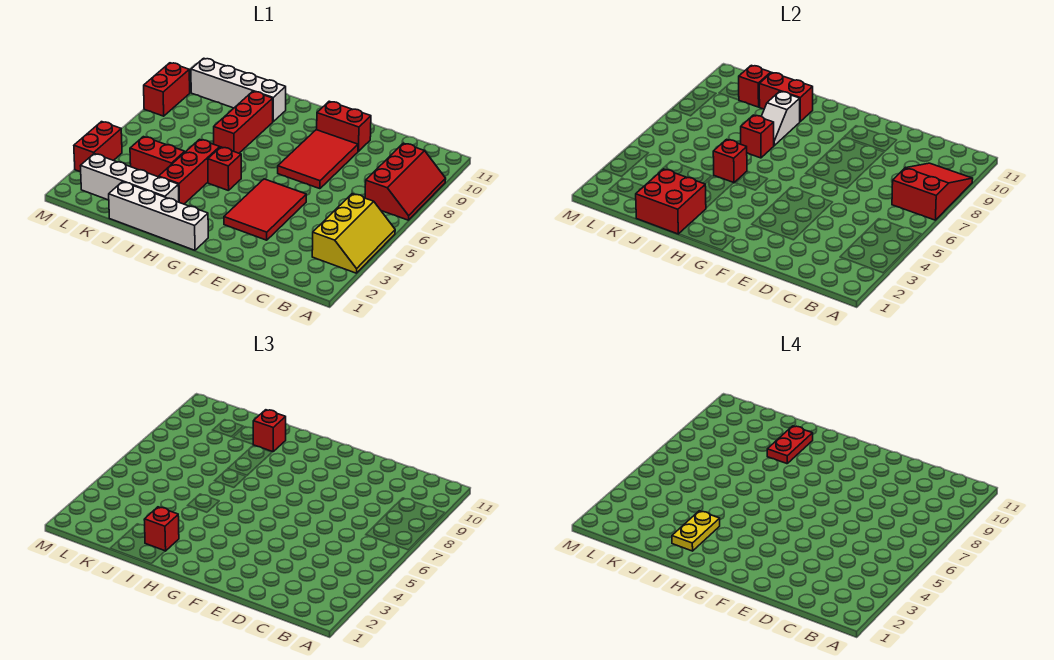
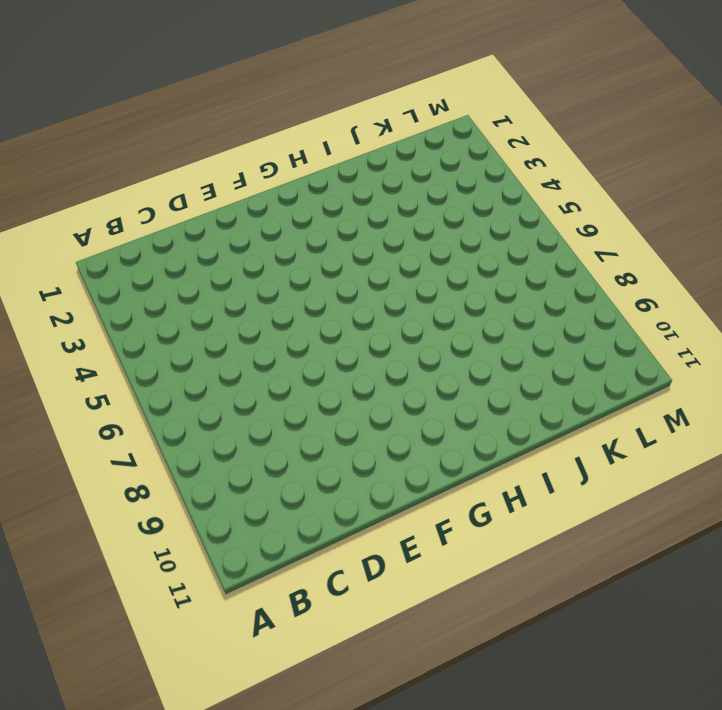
none -> yellow 2x3 slope [312,194,395,273]
none -> red 2x3 slope [365,143,446,220]
none -> red 2x3 tile [224,179,306,240]

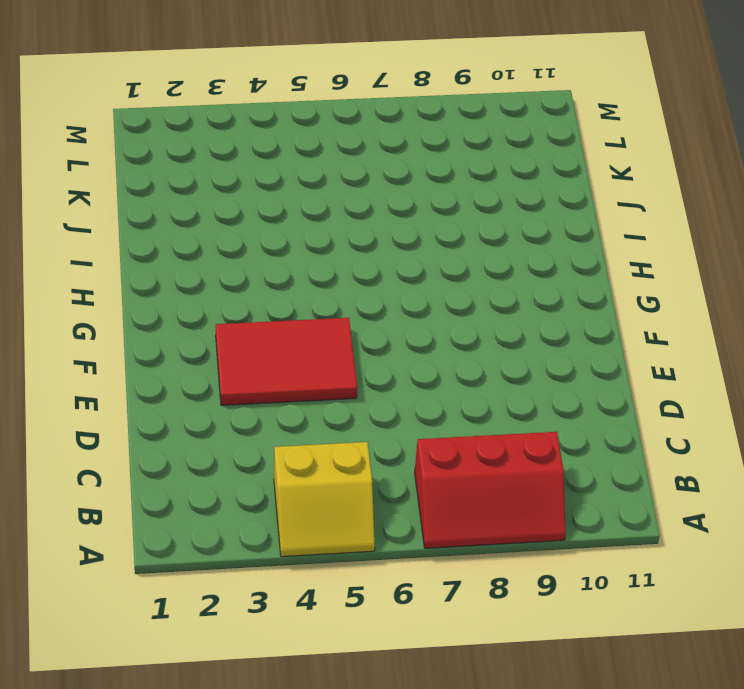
yellow 2x2 slope [274,442,375,557] -> yellow 2x3 slope [312,194,395,273]
none -> red 2x3 tile [278,130,358,189]
none -> red 1x2 brick [317,101,371,151]
none -> white 1x4 brick [109,182,208,250]

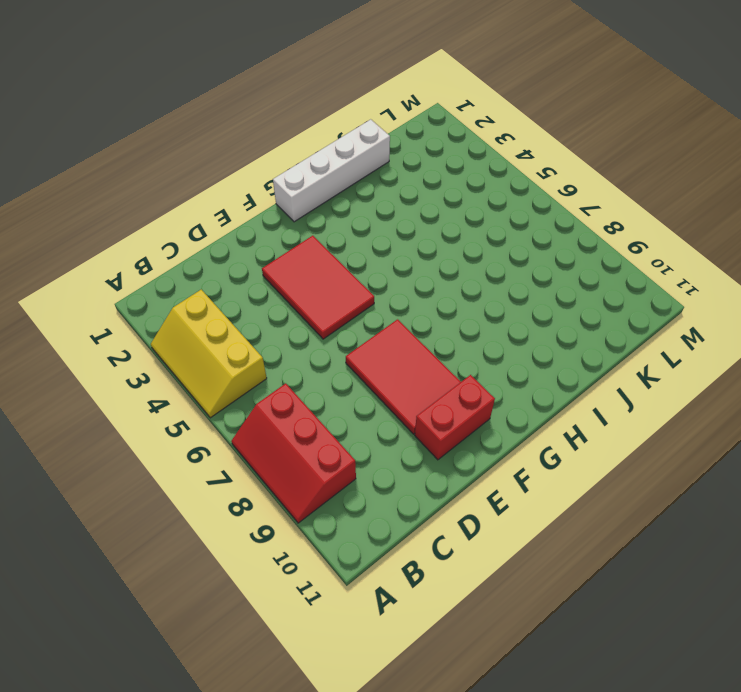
none -> red 1x1 brick [208,147,241,191]
none -> white 1x4 brick [81,154,179,202]
none -> red 1x3 brick [159,139,220,204]

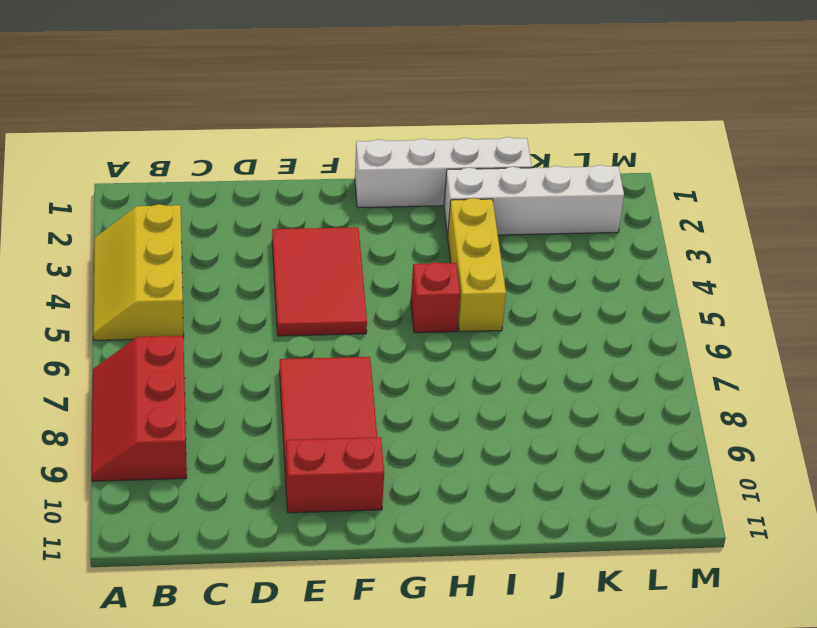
yellow 1x3 brick [447,198,506,332] -> red 1x3 brick [159,139,220,204]
none -> red 1x3 brick [214,91,273,153]
none -> white 1x4 brick [191,58,286,121]
none -> red 1x2 brick [130,137,185,177]

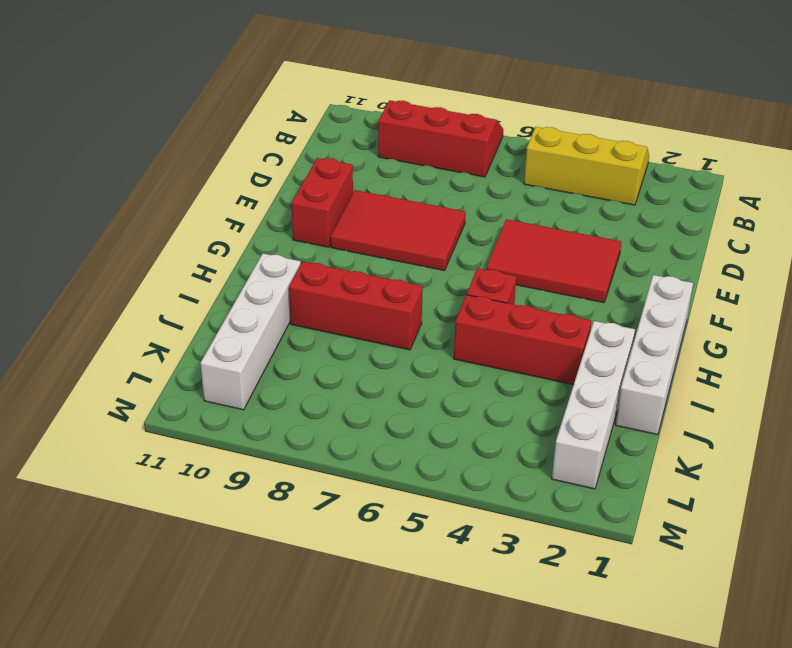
none -> red 1x2 brick [130,137,185,177]
none -> red 1x2 brick [74,122,122,172]
none -> red 1x2 brick [144,63,190,116]

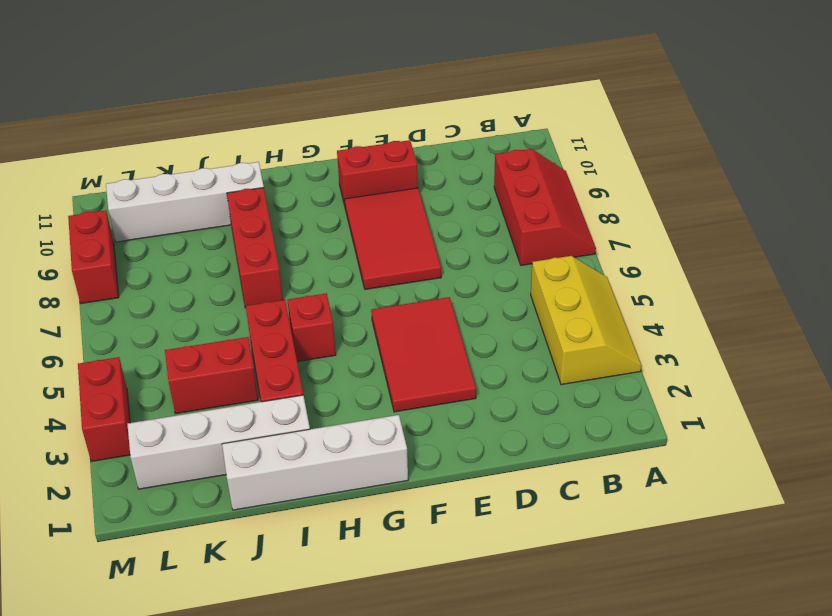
none -> red 2x3 slope [892,163,973,220]
none -> red 2x2 brick [636,169,706,234]
none -> red 1x1 brick [713,139,747,183]

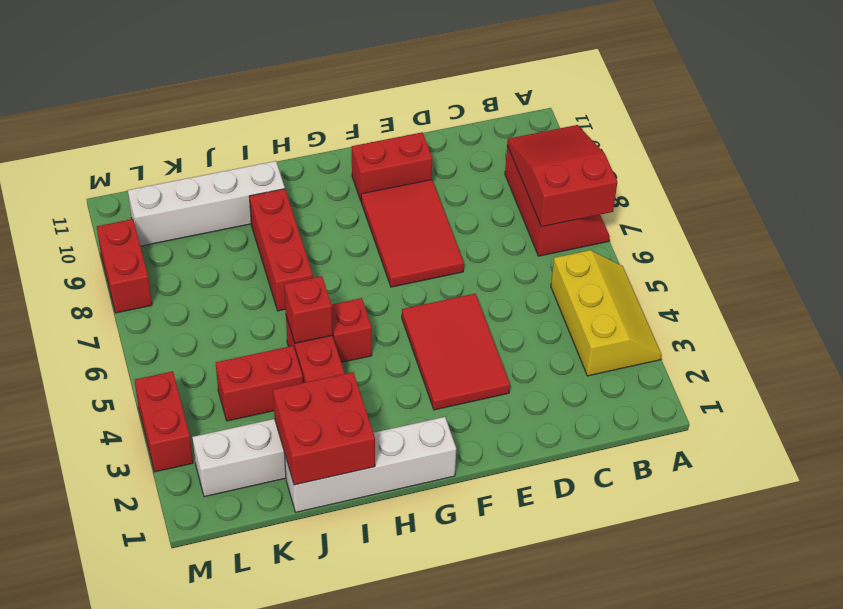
none -> red 1x1 brick [741,115,774,158]
none -> white 1x2 slope [761,91,800,146]
none -> red 1x2 brick [759,73,813,121]

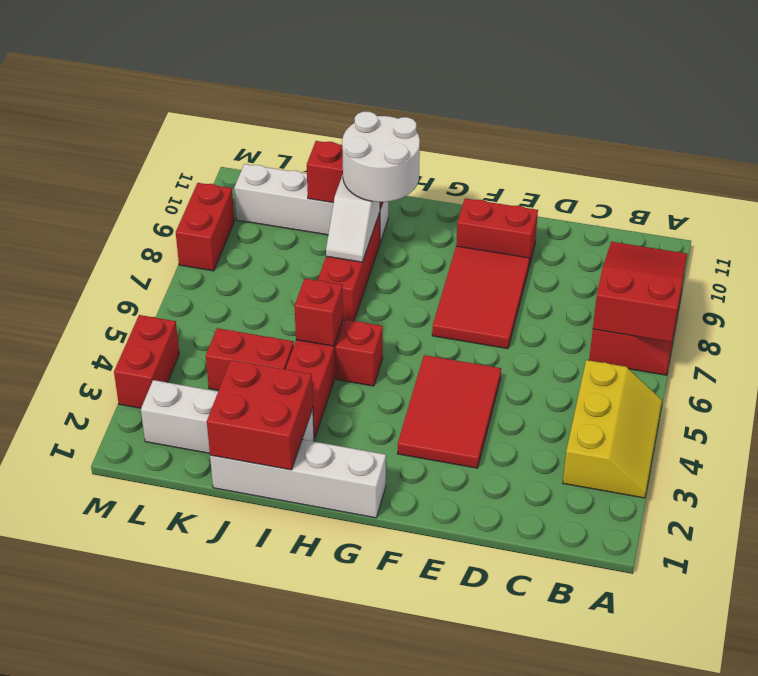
white 2x2 round brick [342,112,420,202] -> red 1x1 brick [253,410,286,452]
none -> red 1x1 brick [741,115,774,158]
none -> red 1x1 brick [739,65,771,107]
none -> red 1x1 brick [144,507,179,551]

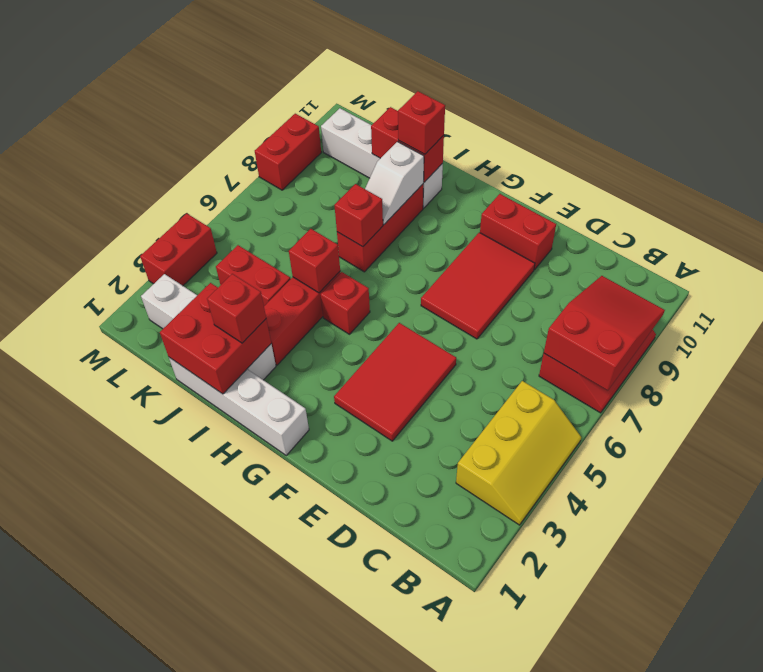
none -> red 1x1 brick [739,65,771,107]
none -> yellow 1x2 plate [672,511,720,551]
none -> red 1x2 plate [767,426,813,464]

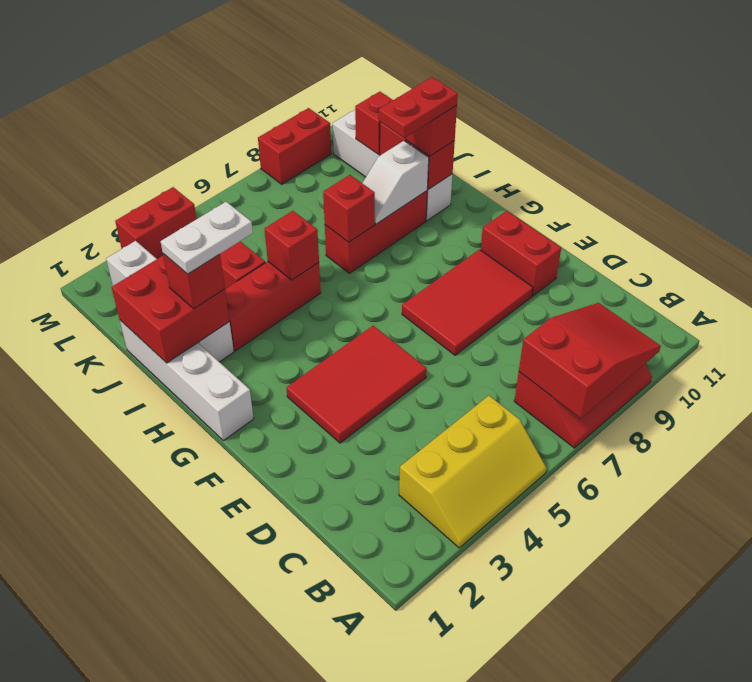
white 1x2 plate [161,202,253,274] -> yellow 1x2 plate [672,511,720,551]
none -> red 1x1 brick [208,147,241,191]

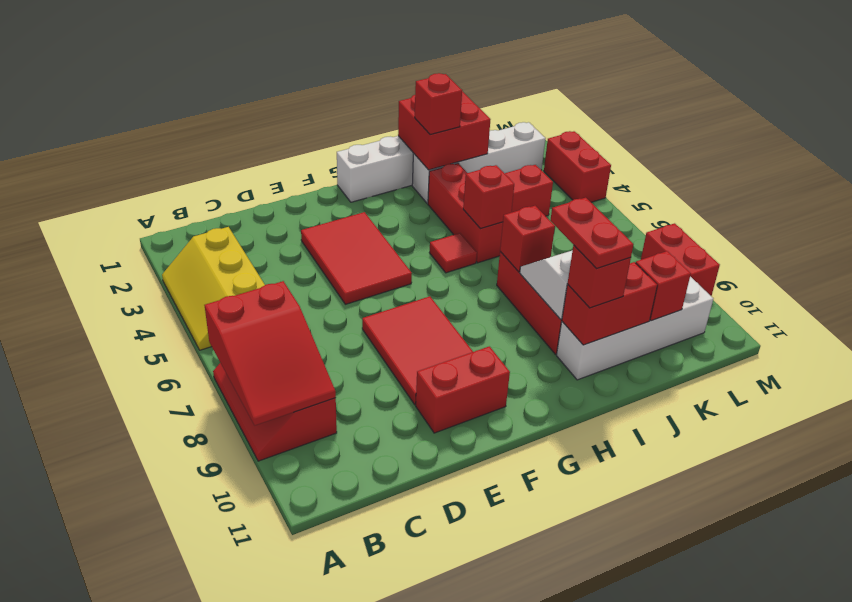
red 1x1 tile [429,233,477,273] -> red 1x1 brick [208,147,241,191]
none -> yellow 1x2 plate [672,511,720,551]

